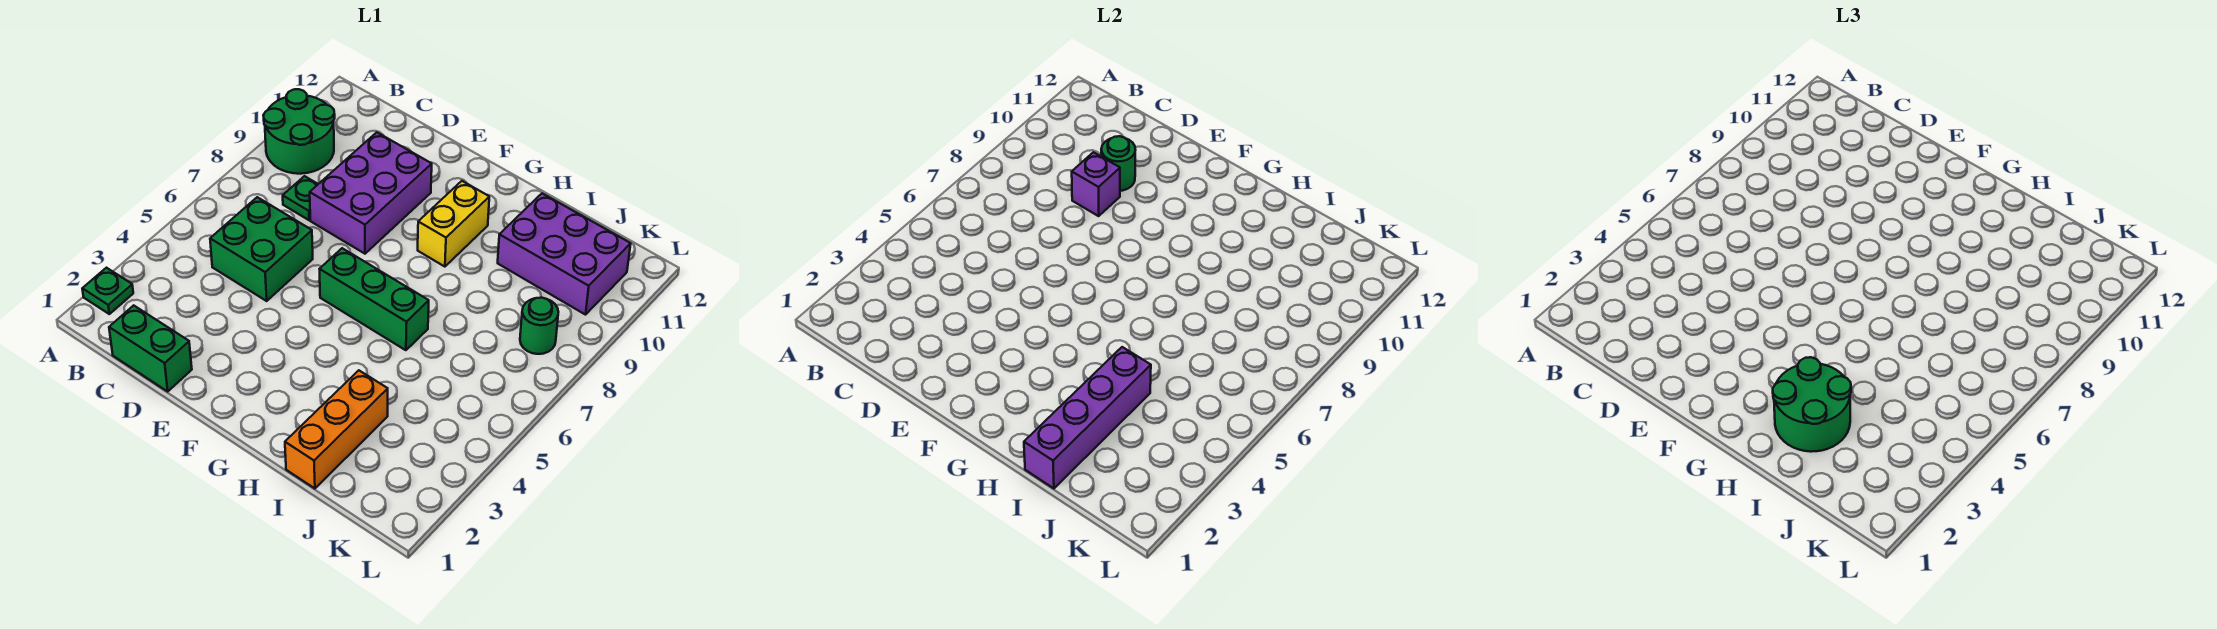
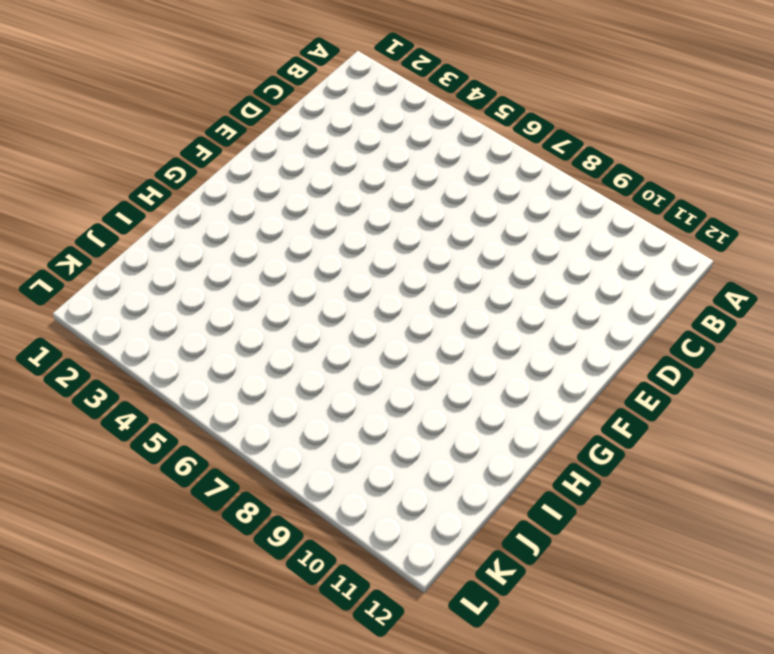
none -> green 1x1 plate [82,268,133,314]
none -> green 2x2 round brick [263,89,335,174]
none -> green 1x2 brick [109,305,192,391]

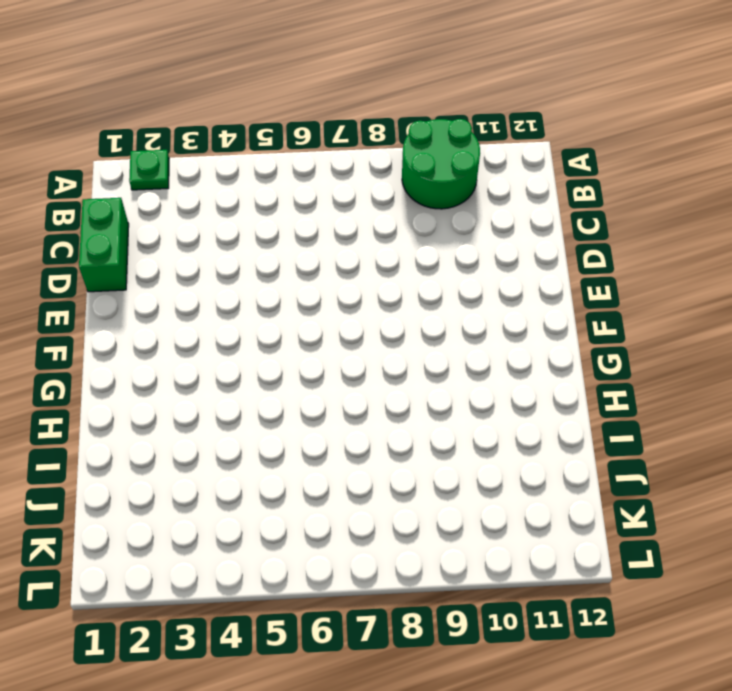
none -> green 2x2 brick [210,197,313,301]
none -> green 1x1 plate [283,176,318,220]
none -> purple 2x3 brick [310,132,432,254]

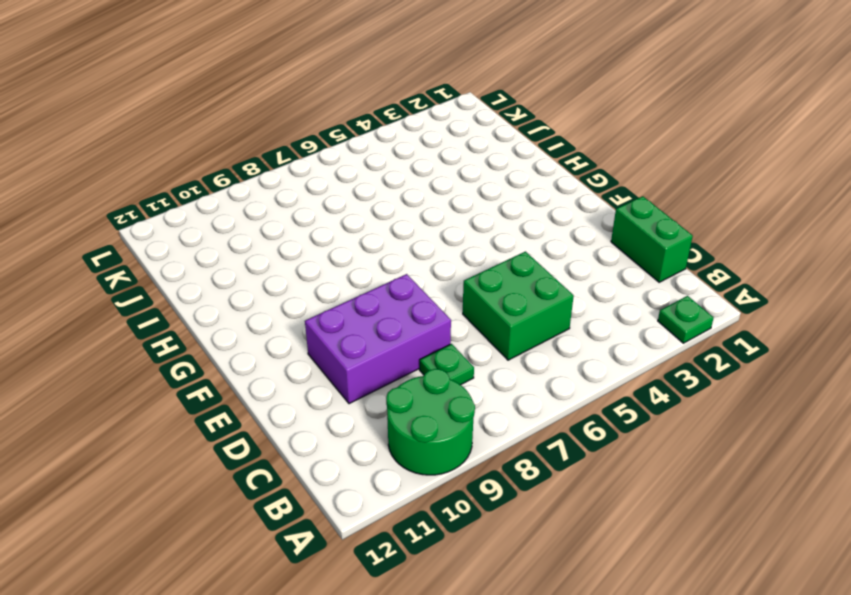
none -> green 1x3 brick [320,248,429,350]
none -> yellow 1x2 brick [418,181,489,267]
none -> orange 1x3 brick [285,370,388,488]

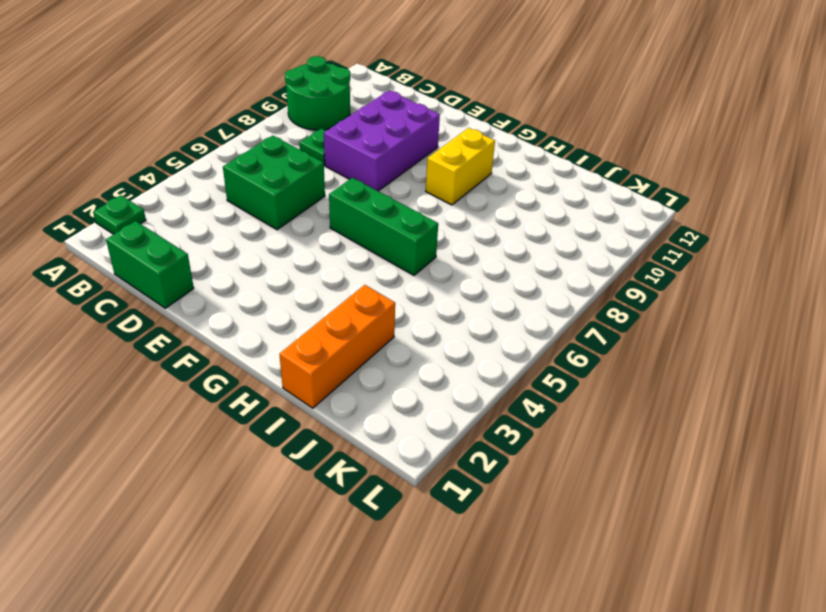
none -> purple 2x3 brick [498,193,631,315]
none -> green 1x1 round brick [520,298,558,354]
none -> purple 1x1 brick [1072,152,1120,216]

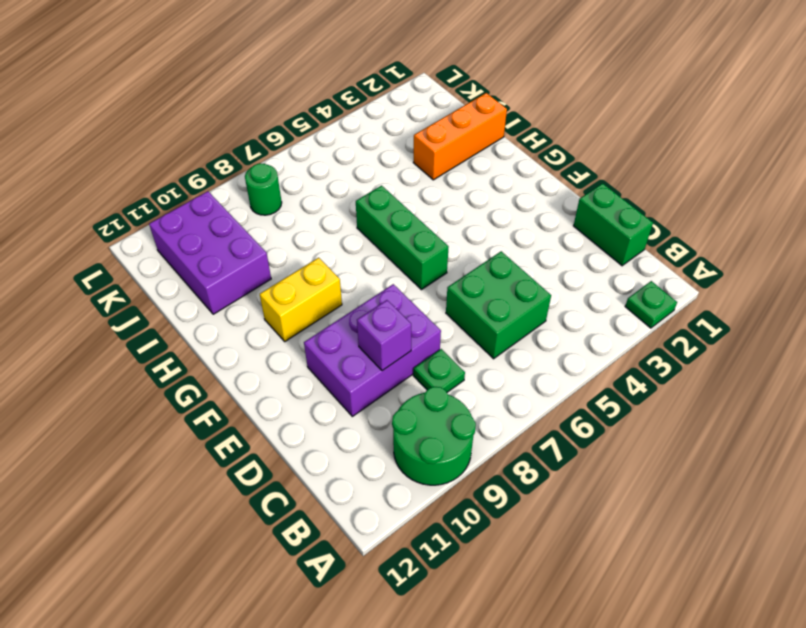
none -> green 1x1 round brick [1101,136,1135,191]
none -> purple 1x4 brick [1024,347,1151,488]
none -> green 2x2 round brick [1773,357,1851,452]

